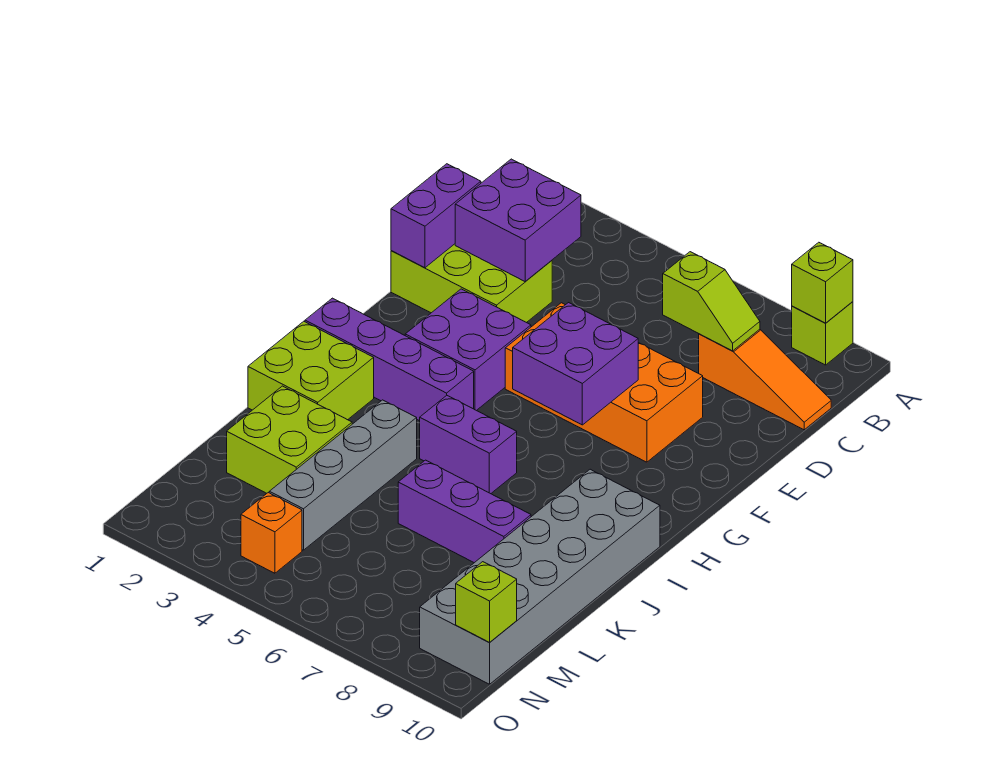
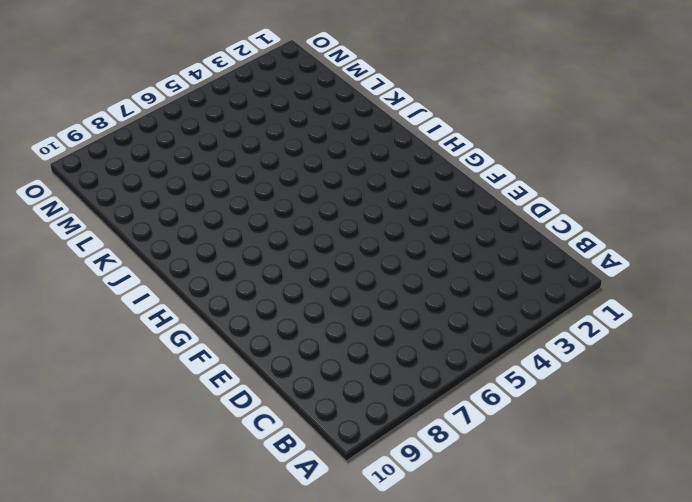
none -> lime 1x1 brick [792,302,853,365]
none -> orange 1x3 slope [699,329,831,430]
none -> lime 2x3 brick [391,244,552,323]

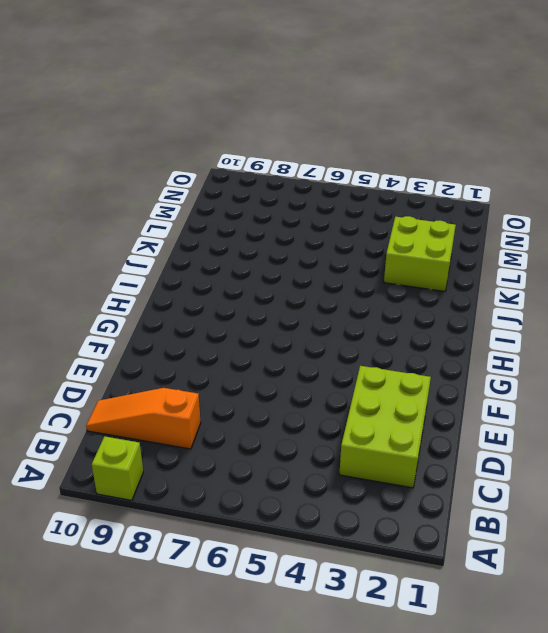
lime 2x3 brick [339,366,431,488] -> lime 2x3 brick turned to [391,244,552,323]
none -> orange 2x4 brick [505,303,703,462]
none -> purple 2x2 brick [405,289,531,411]
none -> purple 1x4 brick [305,298,474,421]

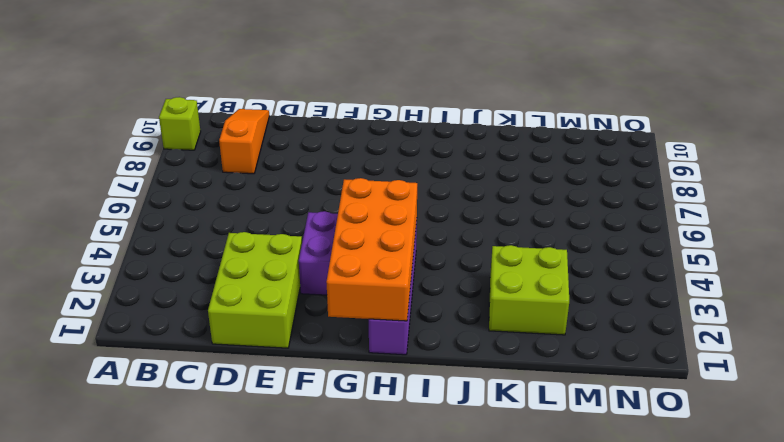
orange 2x4 brick [326,178,417,321] -> orange 2x4 brick moved to [505,303,703,462]
none -> lime 2x2 brick [248,321,374,420]
none -> purple 1x2 brick [420,396,517,494]
none -> grey 2x6 brick [420,469,660,684]

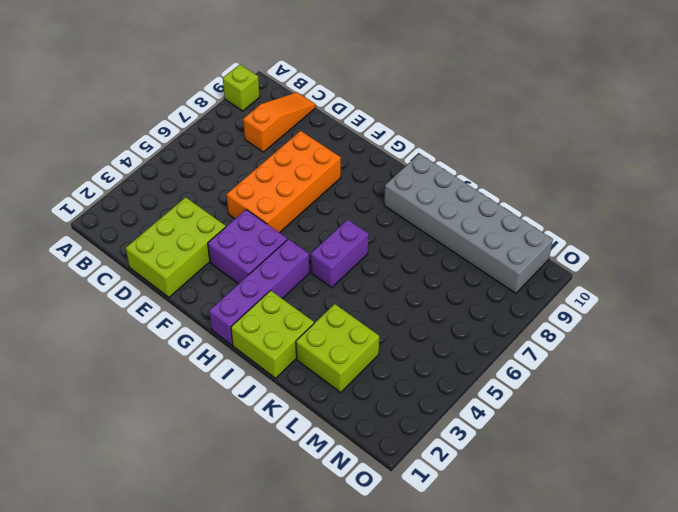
none -> grey 1x4 brick [269,400,417,550]
none -> purple 1x3 brick [398,460,531,563]
none -> orange 1x1 brick [241,493,302,573]

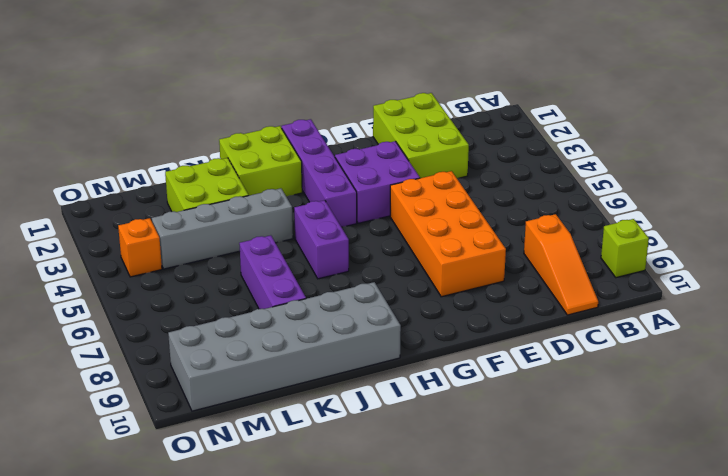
none -> lime 1x1 brick [792,242,853,323]
none -> purple 2x2 brick [455,159,581,282]
none -> lime 1x2 slope [663,252,760,351]

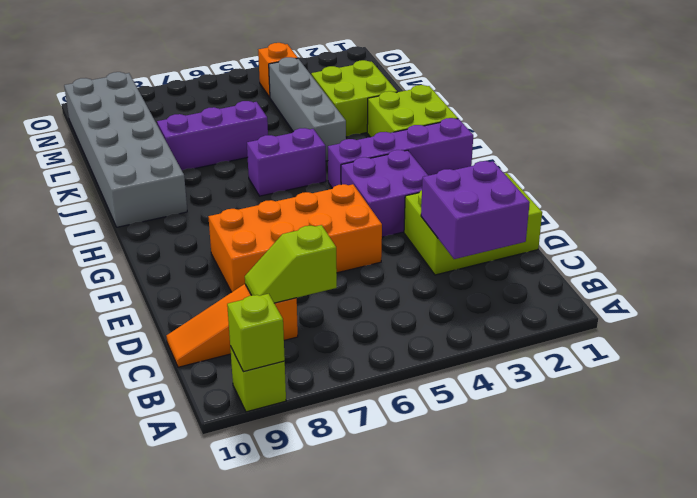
none -> purple 1x2 brick [391,164,481,268]
none -> purple 2x2 brick [513,303,638,425]
none -> lime 1x1 brick [456,562,517,642]

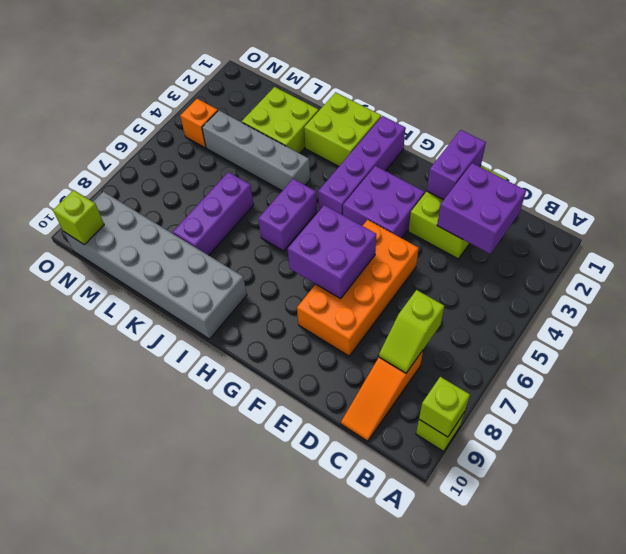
purple 1x2 brick [427,130,486,200] -> purple 1x2 brick turned to [391,164,481,268]

